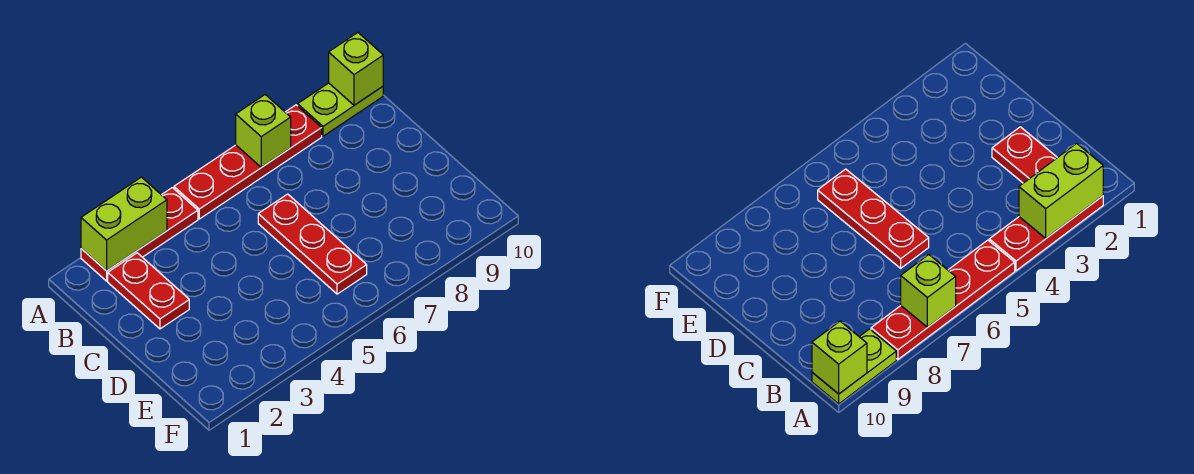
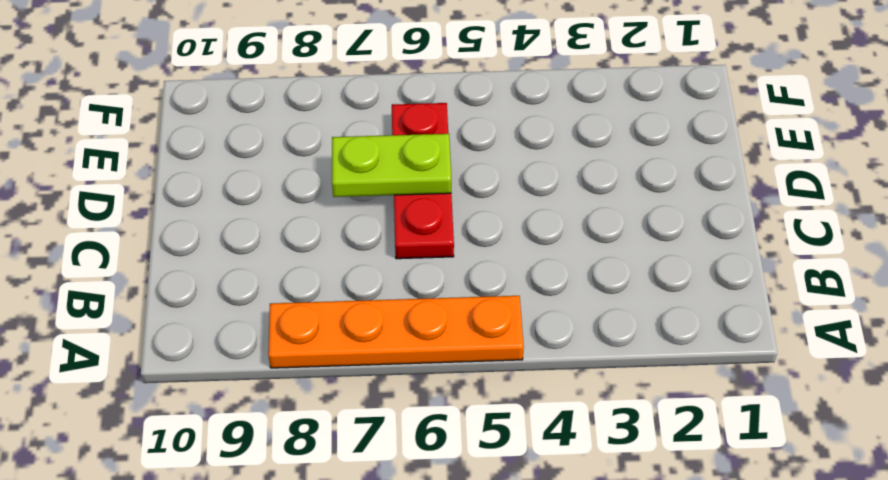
orange 1x4 plate [268,296,524,368] -> red 1x4 plate [174,105,322,219]
lime 1x2 plate [332,134,451,197] -> lime 1x2 plate moved to [298,83,383,136]
none -> red 1x3 plate [81,188,198,281]
none -> red 1x2 plate [108,253,189,329]

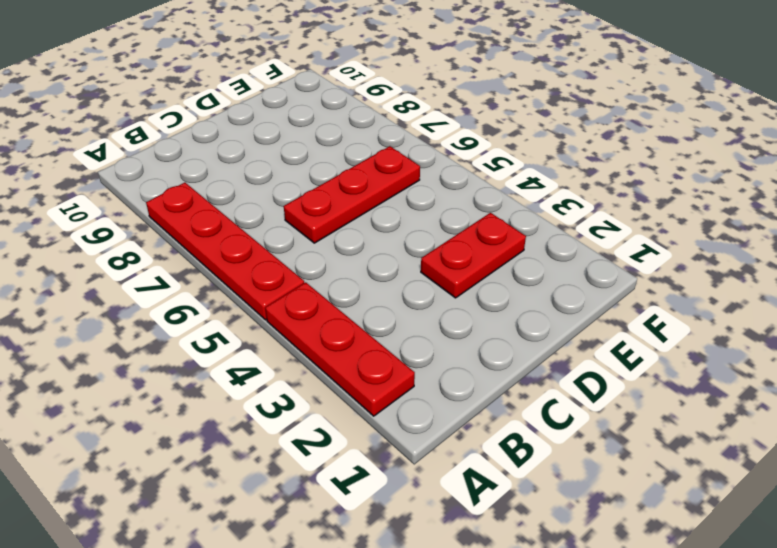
red 1x2 plate [421,213,526,298] -> red 1x2 plate moved to [108,253,189,329]
none -> lime 1x2 plate [298,83,383,136]
none -> lime 1x2 brick [81,177,167,271]

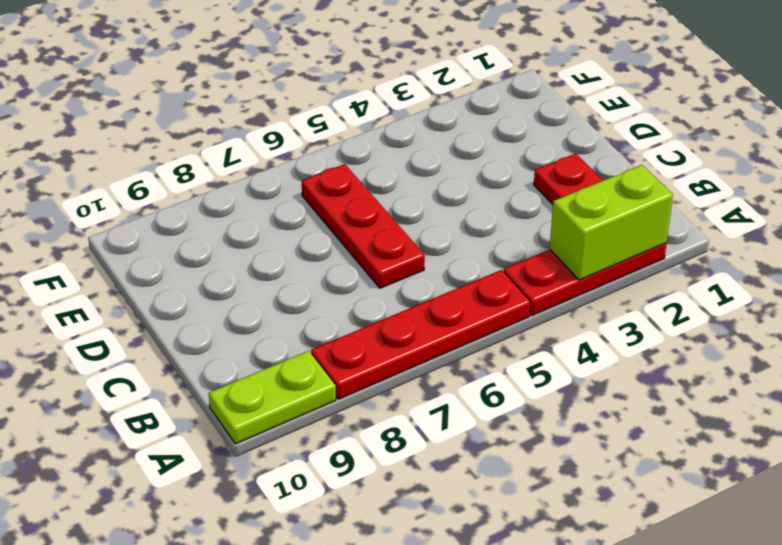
none -> lime 1x1 brick [236,95,291,167]
none -> lime 1x1 brick [329,33,383,105]

